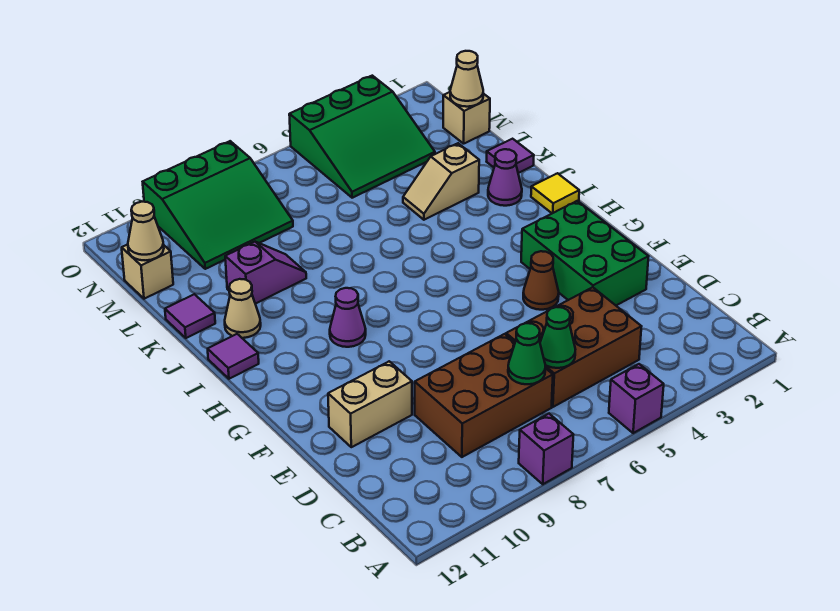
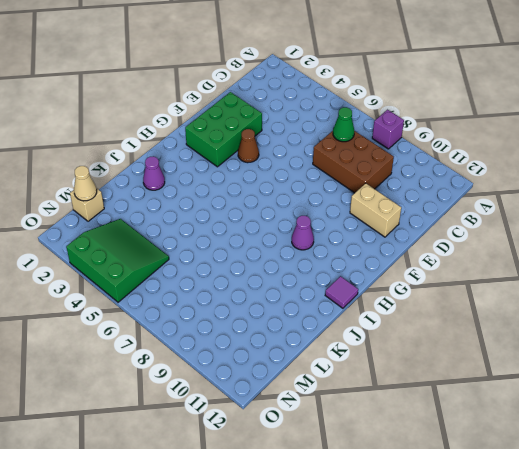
none -> purple 1x1 brick [609,364,664,433]
none -> brown 2x3 brick [506,287,641,407]
none -> yellow 1x1 tile [531,173,579,213]

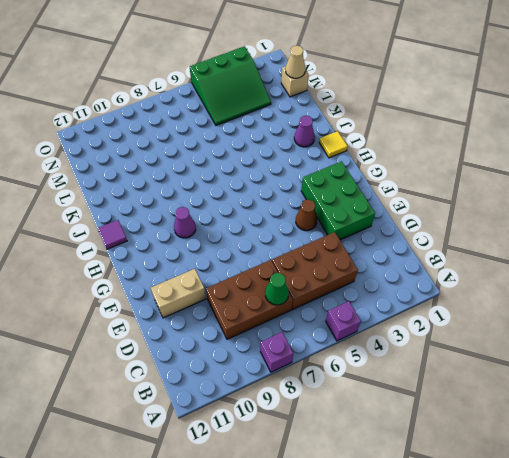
none -> tan 1x1 cone [225,279,261,338]
none -> purple 1x1 tile [487,139,534,173]
none -> tan 1x2 slope [403,143,479,220]

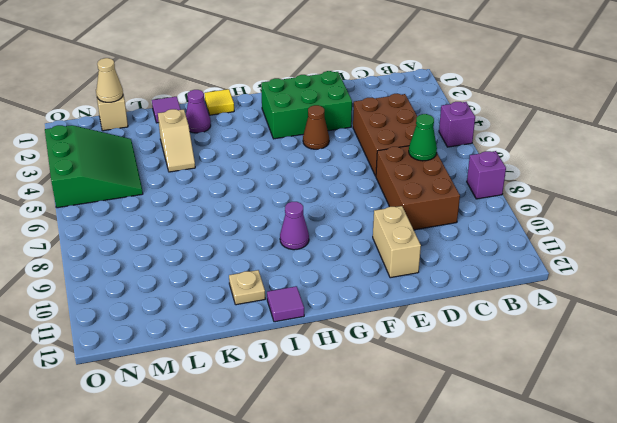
tan 1x1 plate [229,270,265,305] -> tan 1x1 cone [225,279,261,338]
none -> purple 1x2 slope [225,242,306,304]
none -> purple 1x1 tile [165,294,215,338]
none -> green 3x3 slope [143,141,293,269]

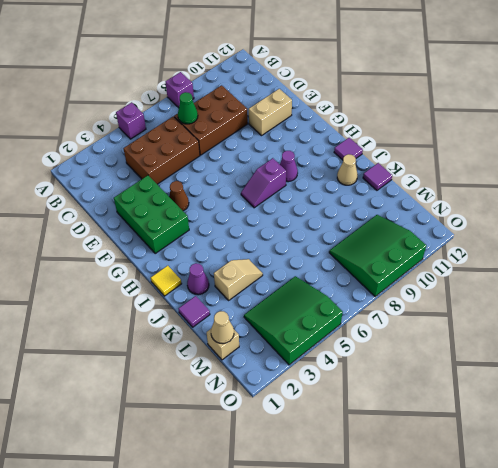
purple 1x2 slope [241,158,286,208] -> purple 1x2 slope moved to [225,242,306,304]
none -> tan 1x1 brick [122,244,173,299]
none -> green 1x1 cone [540,307,575,368]
none -> tan 1x1 cone [128,202,164,260]

